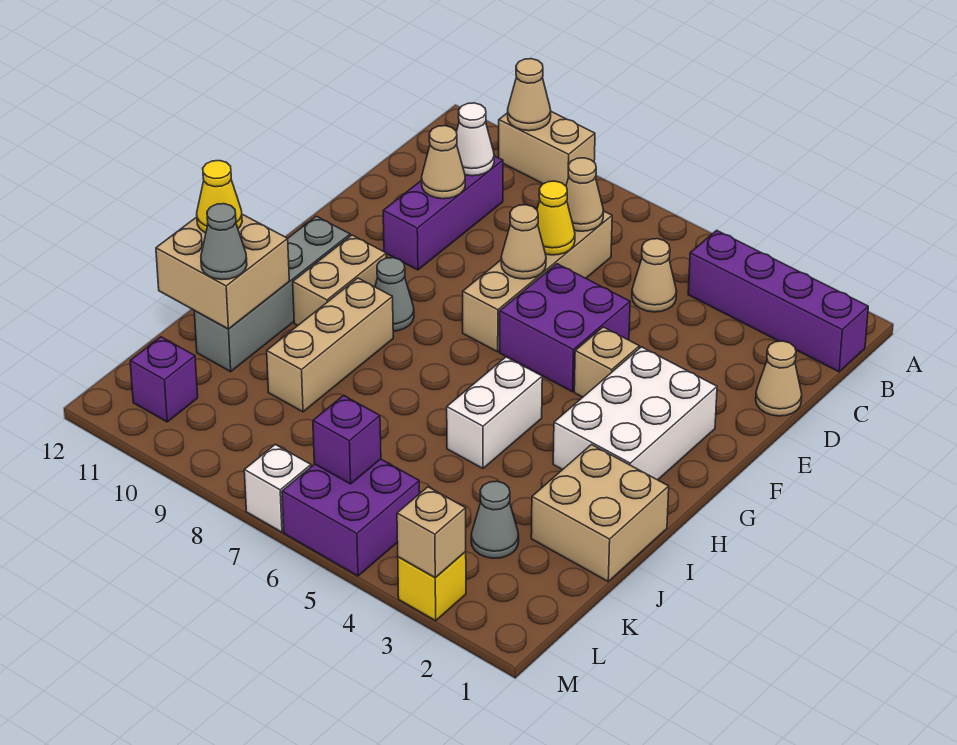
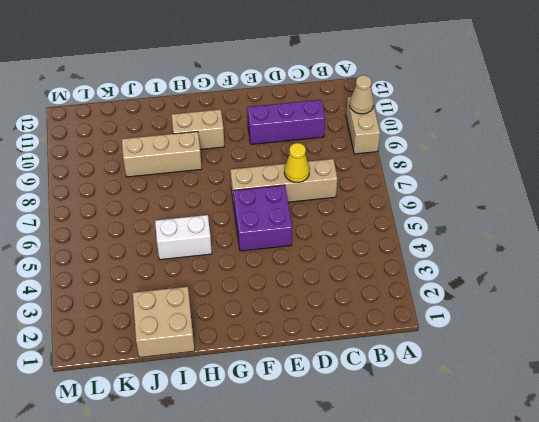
none -> purple 1x4 brick [688,230,868,372]
none -> tan 1x1 cone [632,239,677,312]
none -> tan 1x1 cone [756,341,802,416]
none -> white 2x3 brick [553,347,717,480]

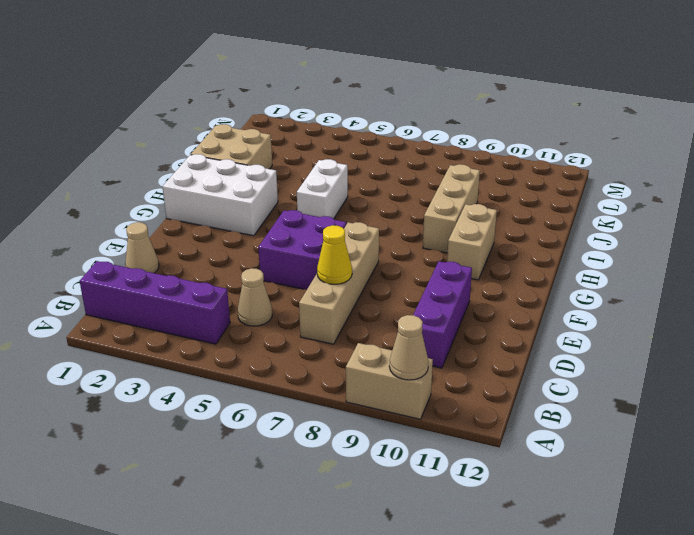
white 2x3 brick [162,154,278,236] -> white 2x3 brick turned to [553,347,717,480]
none -> tan 1x1 brick [574,327,639,397]
none -> grey 1x1 cone [375,258,414,331]
none -> grey 1x4 brick [194,216,350,372]
none -> grey 1x1 cone [471,481,519,558]

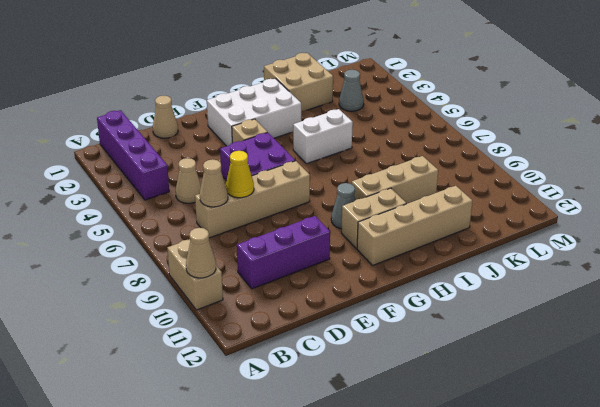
tan 1x4 brick [357,186,472,265] -> grey 1x4 brick [194,216,350,372]
none -> purple 2x2 brick [282,459,420,576]
none -> purple 1x1 brick [130,337,198,422]
none -> yellow 1x1 brick [398,551,466,621]
none -> white 1x1 brick [244,444,311,532]

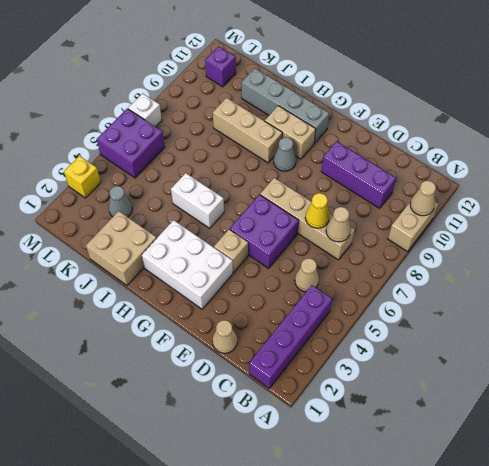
none -> white 1x1 cone [456,103,494,176]
none -> tan 1x1 cone [422,126,465,199]
none -> tan 1x1 cone [501,205,546,279]
none -> tan 2x2 brick [156,214,289,329]

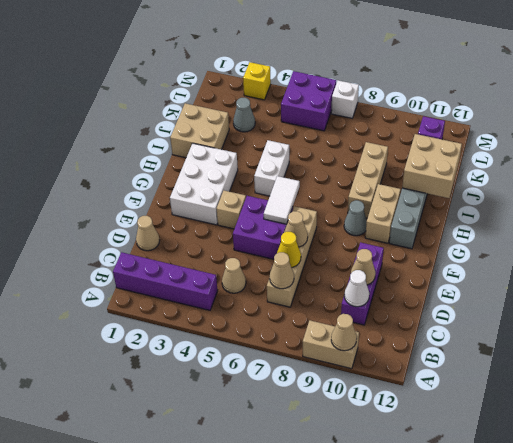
white 1x2 tile [264,176,300,224] -> none
none -> purple 1x1 brick [313,395,381,484]
none -> tan 1x1 brick [397,487,466,578]
none -> yellow 1x1 cone [197,161,242,233]
none -> grey 1x1 cone [201,204,247,280]

